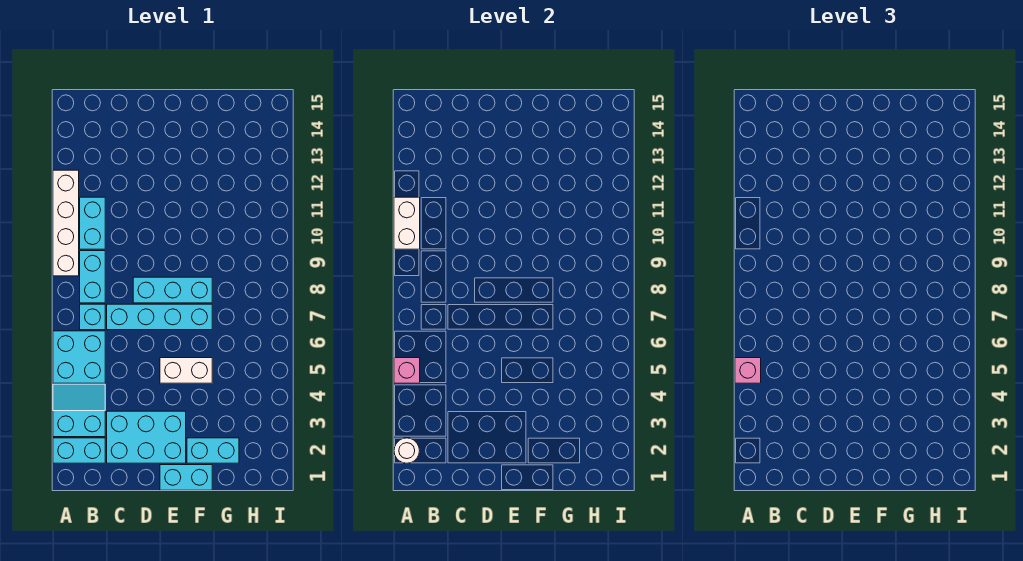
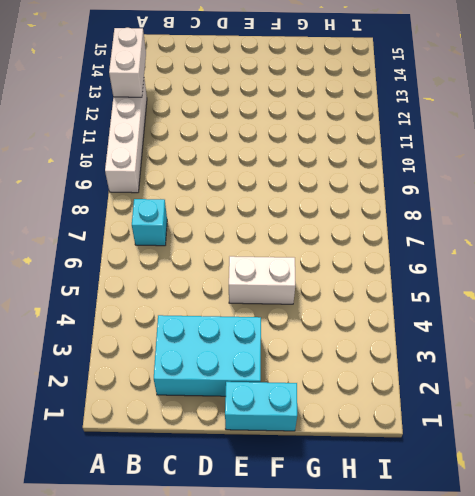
white 1x2 brick [109,28,146,97] -> white 1x2 brick moved to [394,197,420,249]
none -> cyan 1x2 brick [53,438,105,463]
none -> cyan 2x2 slope [53,384,105,437]
none -> cyan 2x2 brick [53,331,105,383]

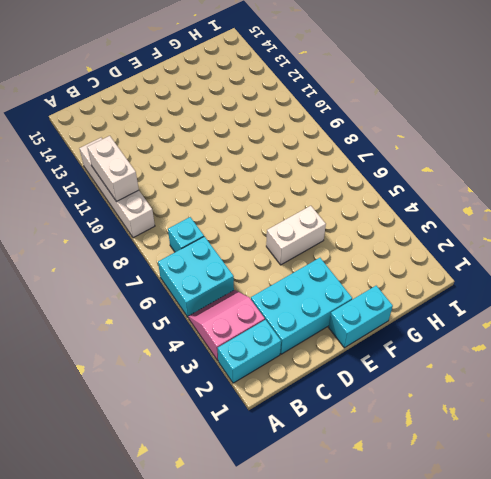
pink 2x2 slope [188,290,265,361] -> cyan 2x2 slope [53,384,105,437]
none -> cyan 1x2 brick [80,251,105,303]
none -> cyan 1x2 brick [80,197,105,249]
none -> cyan 1x4 brick [107,304,212,330]

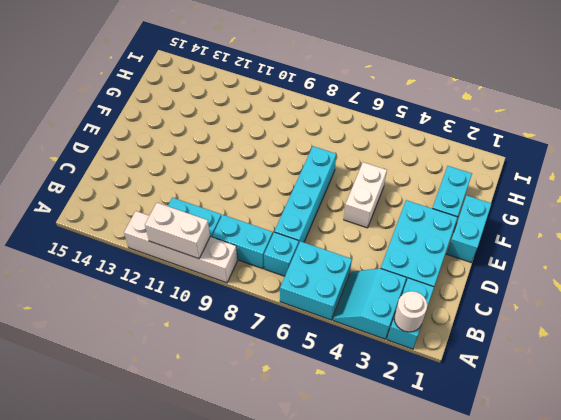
none -> cyan 1x3 brick [133,277,212,303]
none -> pink 1x1 brick [394,358,420,383]
none -> pink 1x1 brick [735,358,761,383]

